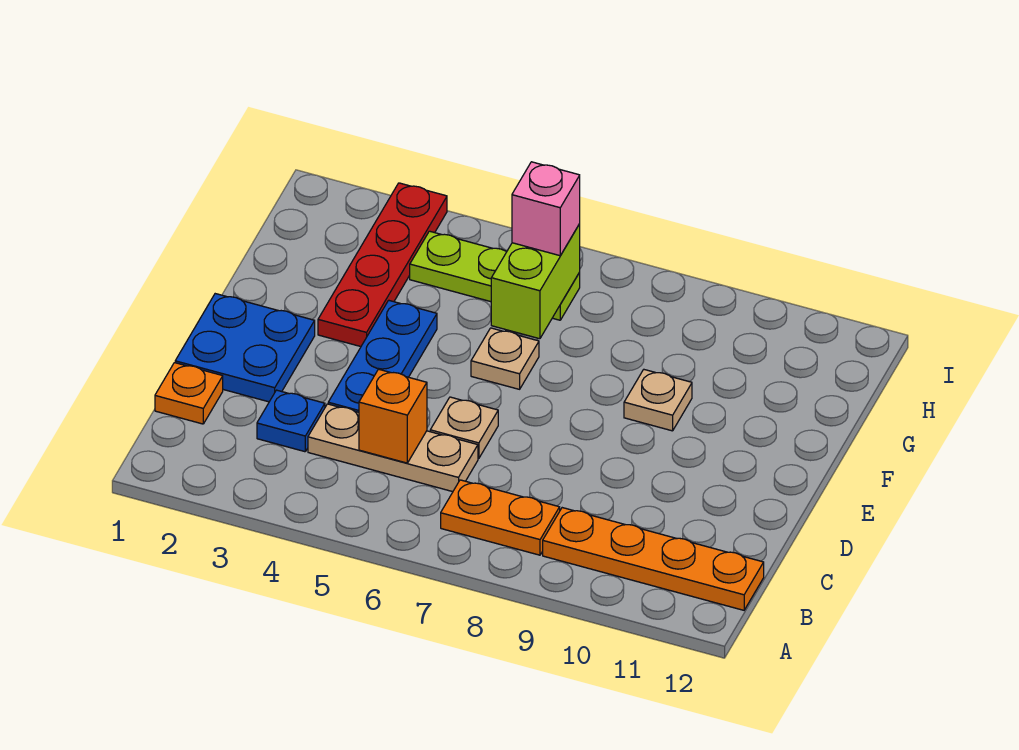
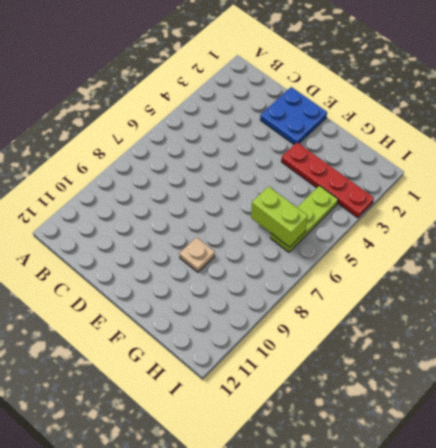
none -> orange 1x2 plate [441,480,560,555]
none -> orange 1x4 plate [543,508,764,610]
none -> orange 1x1 plate [155,363,223,424]

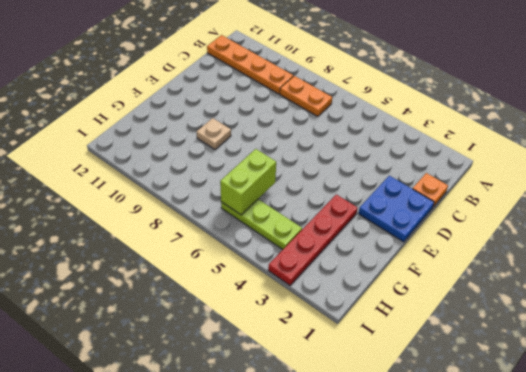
none -> blue 1x1 plate [257,390,325,452]
none -> tan 1x3 plate [308,404,478,492]
none -> blue 1x3 plate [328,300,437,412]

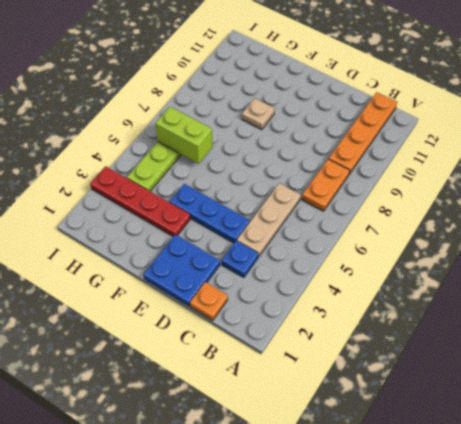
none -> tan 1x1 plate [430,397,498,459]
none -> tan 1x1 plate [471,328,539,389]
none -> orange 1x1 brick [359,369,427,463]

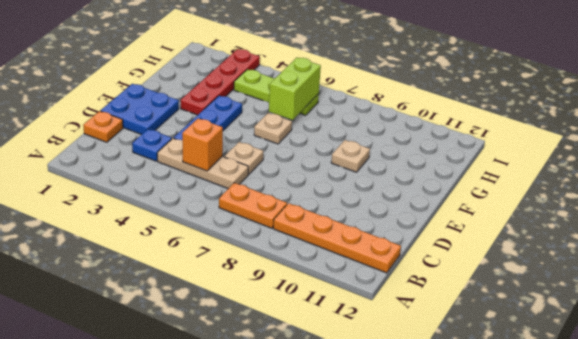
none -> pink 1x1 brick [512,162,580,256]

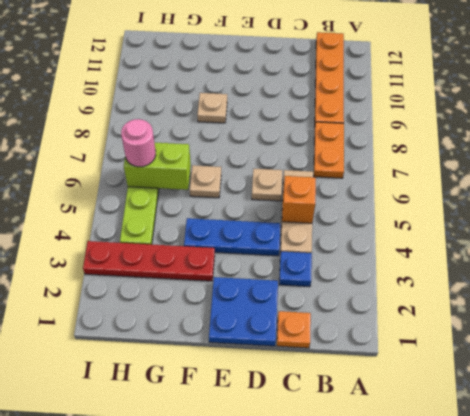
pink 1x1 round brick [121,119,156,167] -> pink 1x1 brick [512,162,580,256]

